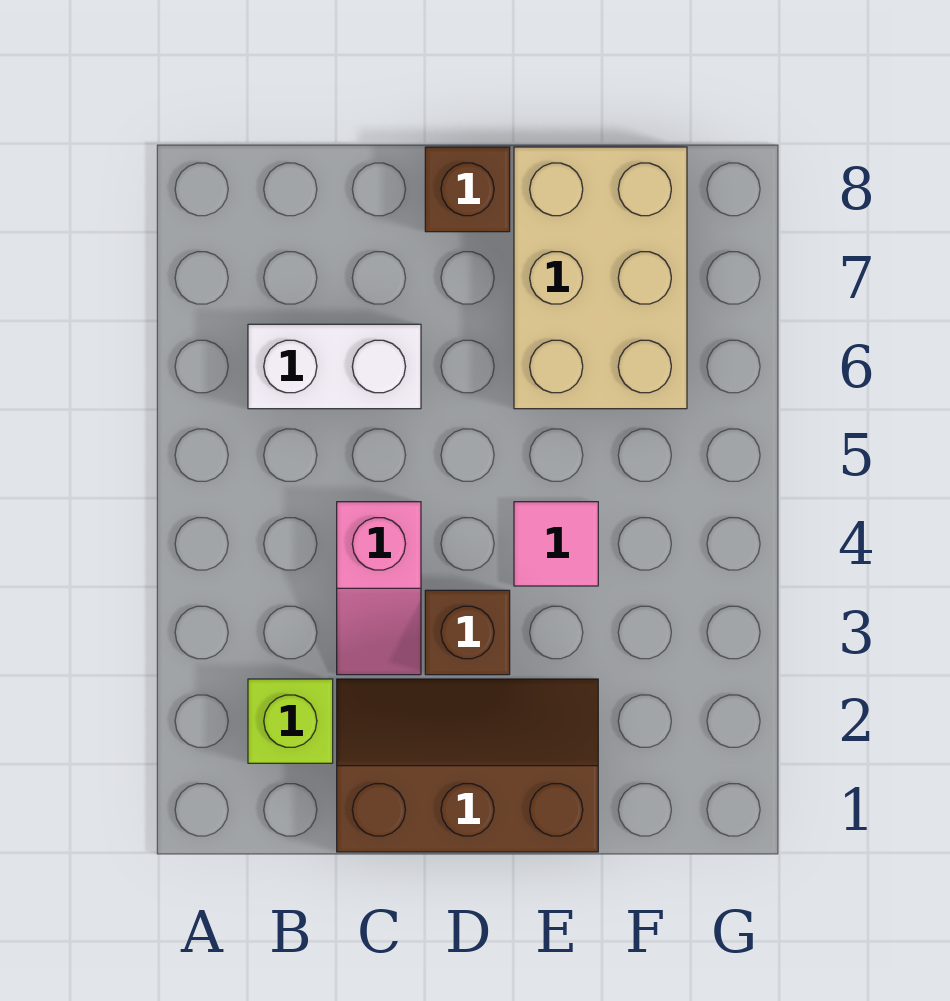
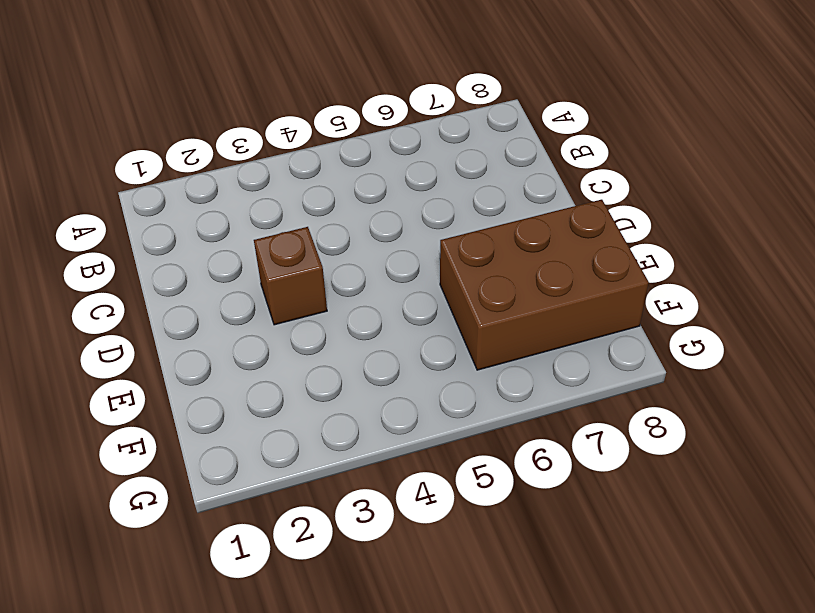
brown 2x3 brick [440,200,649,370] -> tan 2x3 brick [514,147,687,409]
none -> lime 1x1 brick [248,679,333,763]
none -> white 1x2 brick [248,324,421,409]

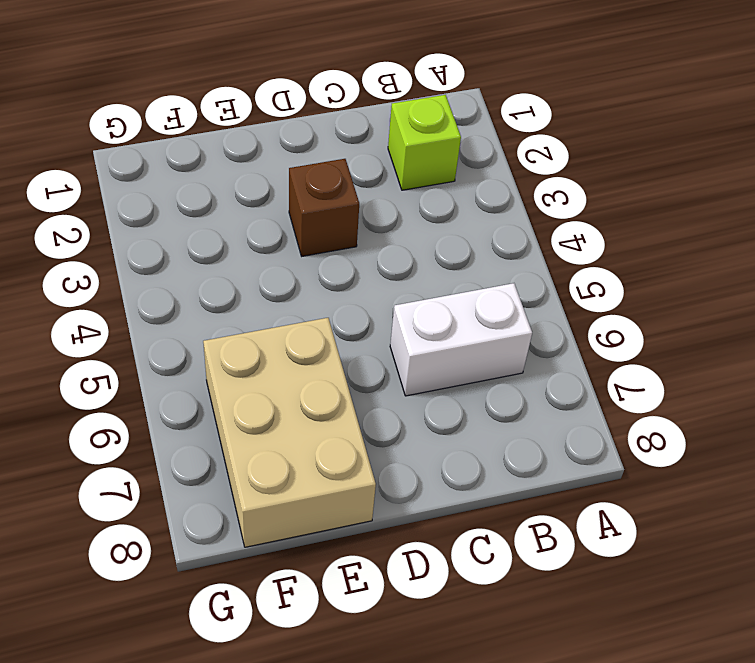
none -> brown 2x3 slope [337,679,598,852]
none -> pink 1x2 slope [337,502,421,675]

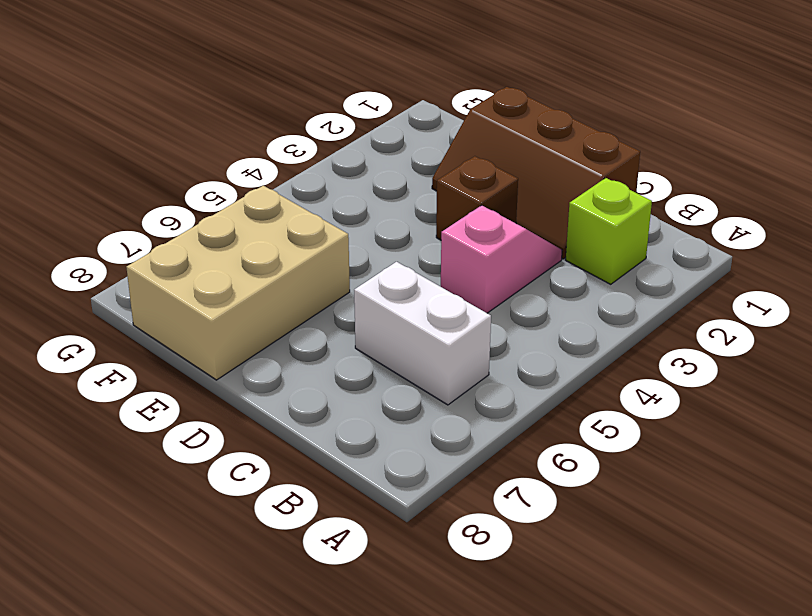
none -> brown 1x1 brick [425,147,510,232]
none -> pink 1x1 tile [514,502,598,586]

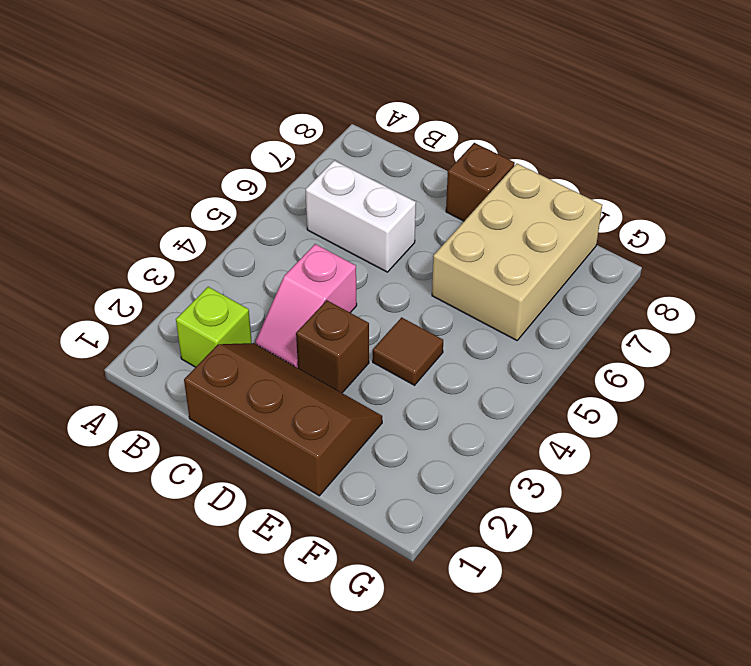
brown 1x1 tile [373,317,443,385] -> pink 1x1 tile [514,502,598,586]

